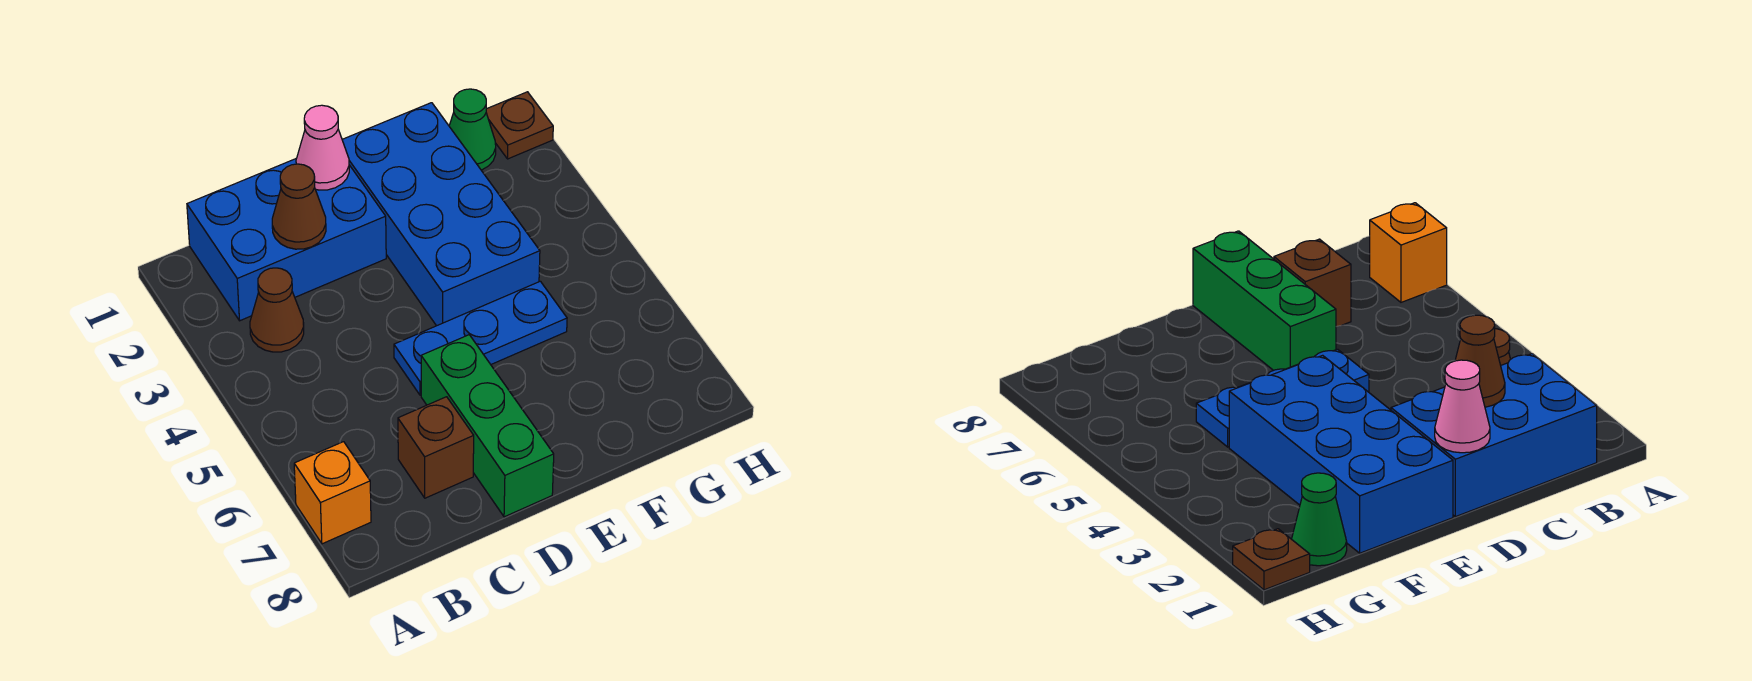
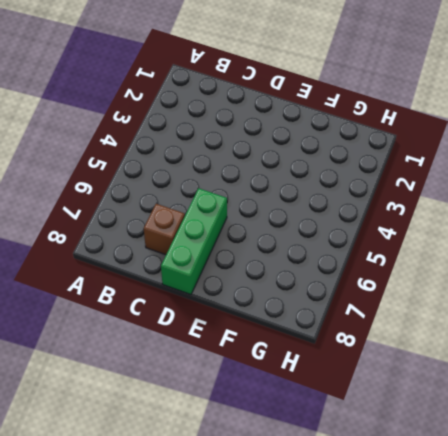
none -> orange 1x1 brick [294,442,371,544]
none -> blue 2x3 brick [187,159,386,321]

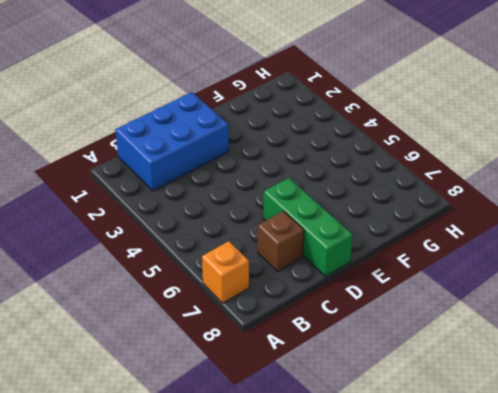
none -> brown 1x1 cone [250,268,304,352]
none -> blue 1x3 plate [394,281,567,395]

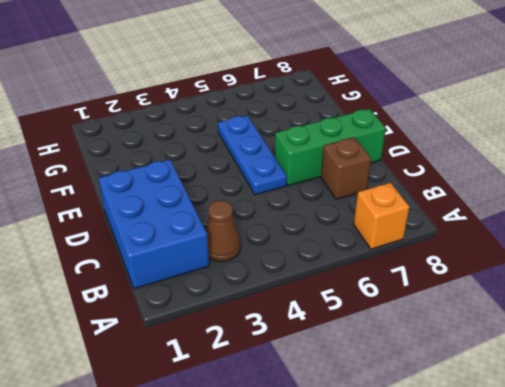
none -> blue 2x4 brick [342,103,540,326]
none -> green 1x1 cone [449,89,496,170]

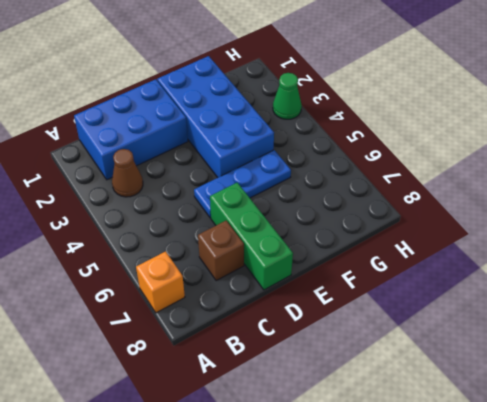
green 1x1 cone [273,73,302,119] -> green 1x1 cone moved to [449,89,496,170]
none -> brown 1x1 plate [486,92,553,159]
none -> brown 1x1 cone [272,164,326,249]

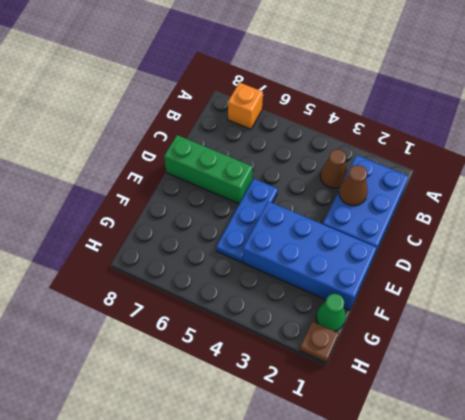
none -> brown 1x1 brick [398,397,474,498]
none -> pink 1x1 cone [296,105,349,190]

